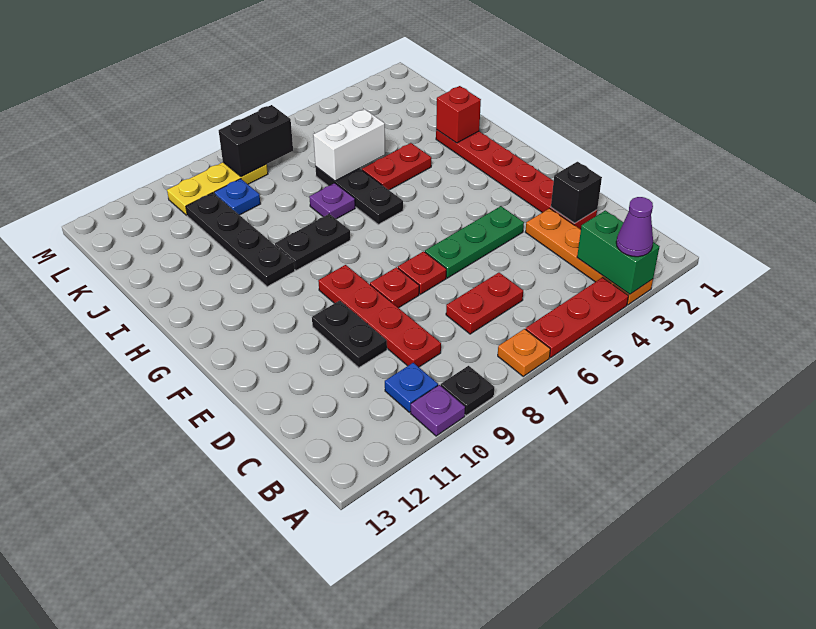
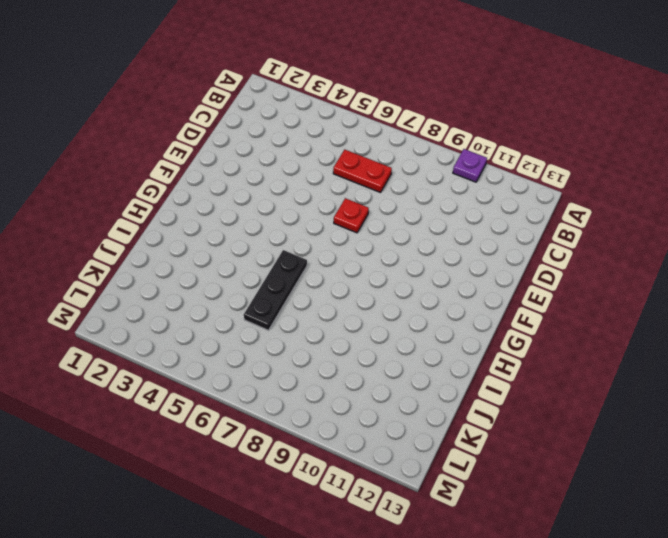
none -> orange 1x4 plate [525,208,653,305]
none -> red 1x3 plate [526,277,628,358]
none -> orange 1x1 plate [498,329,550,376]

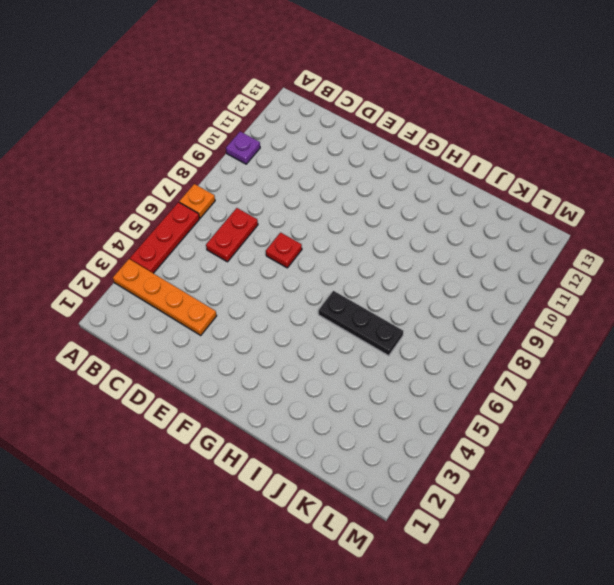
none -> black 1x1 plate [441,366,494,416]
none -> blue 1x1 plate [385,363,438,412]
none -> red 1x4 plate [318,265,441,367]

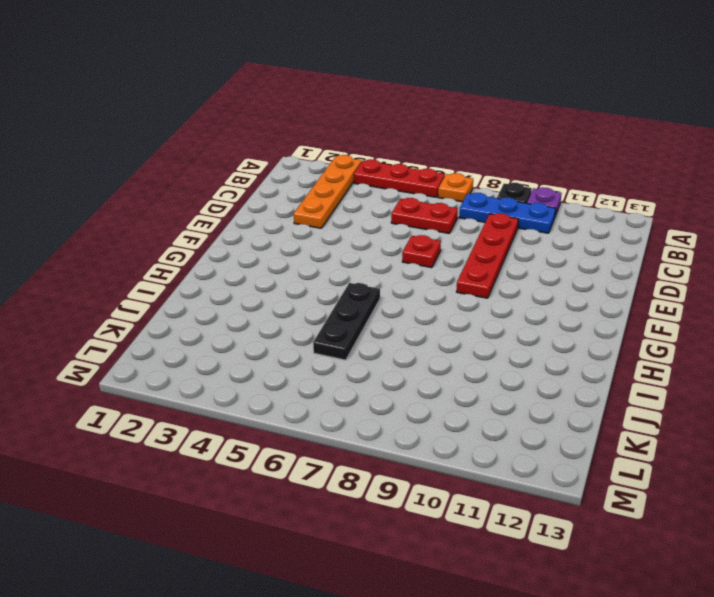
blue 1x3 plate [459,193,556,233] -> blue 1x1 plate [385,363,438,412]
none -> red 1x6 plate [436,130,597,229]
none -> black 1x2 plate [312,301,387,368]
none -> green 1x3 plate [425,206,524,278]

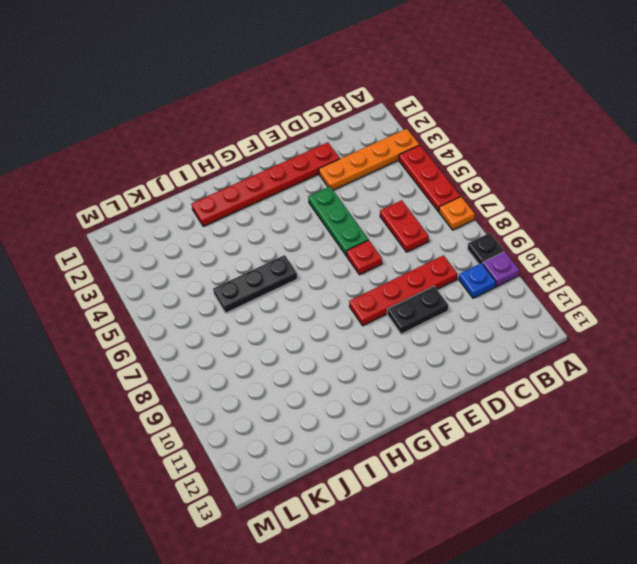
none -> red 1x1 plate [370,267,419,308]
none -> black 1x2 plate [275,214,350,270]
none -> black 1x4 plate [186,193,295,287]

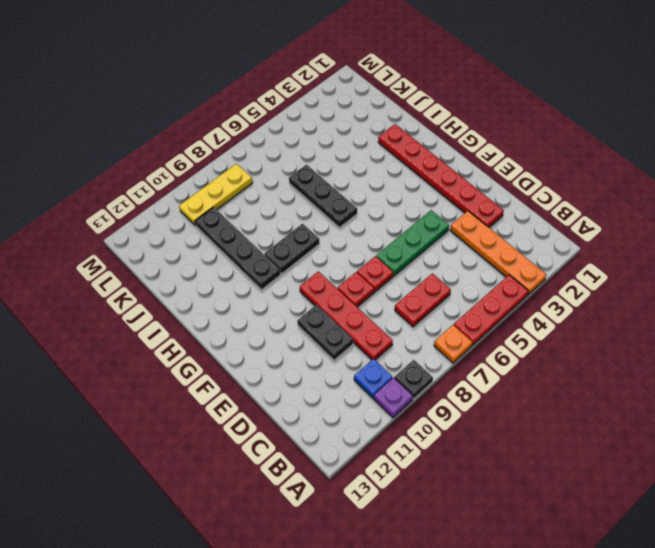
none -> red 1x2 plate [362,143,431,190]
none -> purple 1x1 plate [309,183,355,219]
none -> blue 1x1 plate [214,179,261,215]

